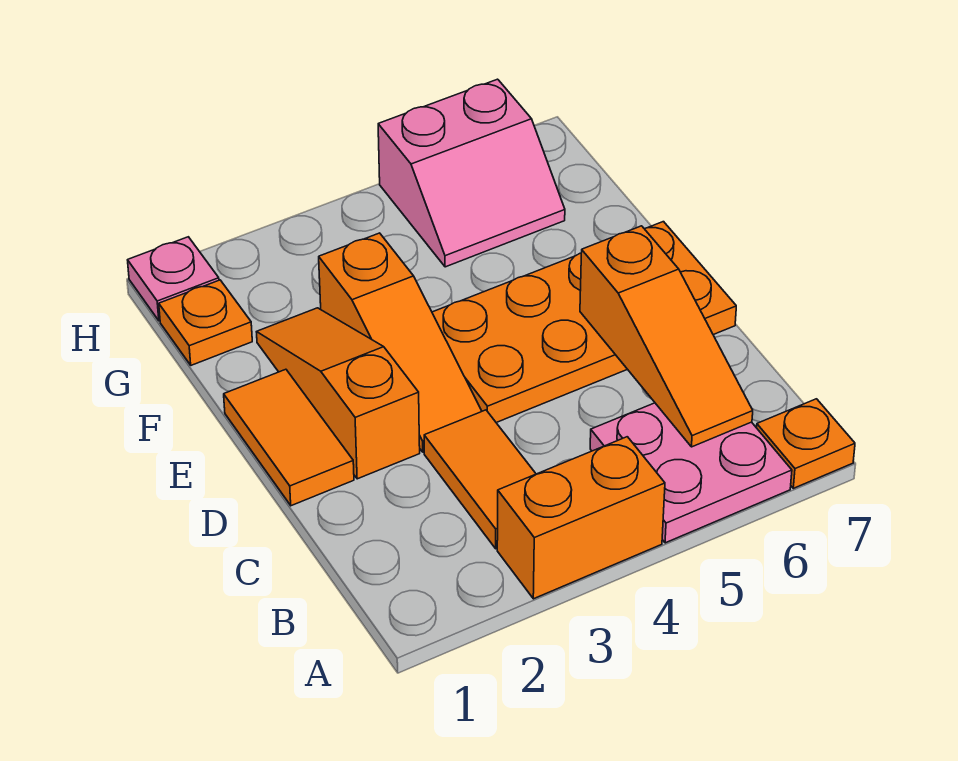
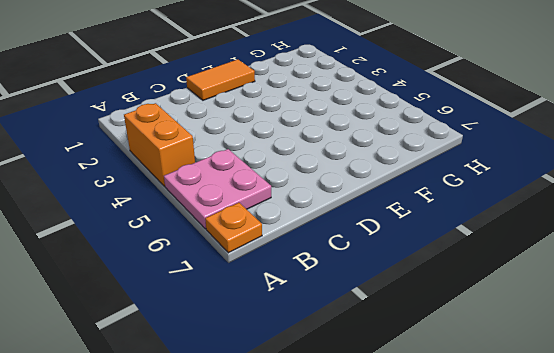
none -> orange 1x2 tile [424,410,536,549]
none -> orange 1x3 slope [257,308,420,479]
none -> orange 1x3 slope [319,233,482,452]

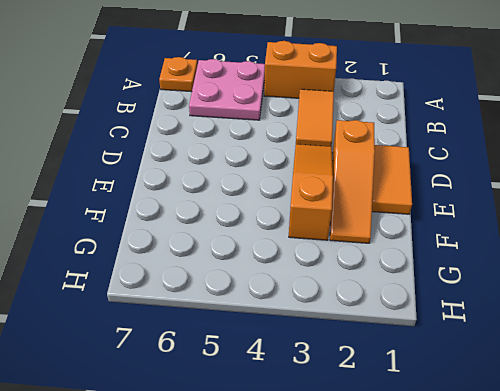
none -> orange 2x4 plate [432,222,736,423]
none -> orange 1x1 plate [159,280,252,365]
none -> pink 2x2 slope [378,79,565,267]

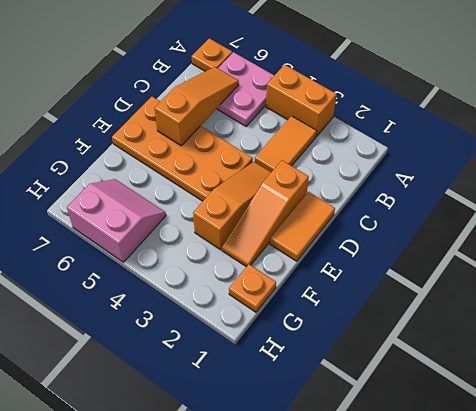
none -> pink 1x1 plate [128,237,219,321]

